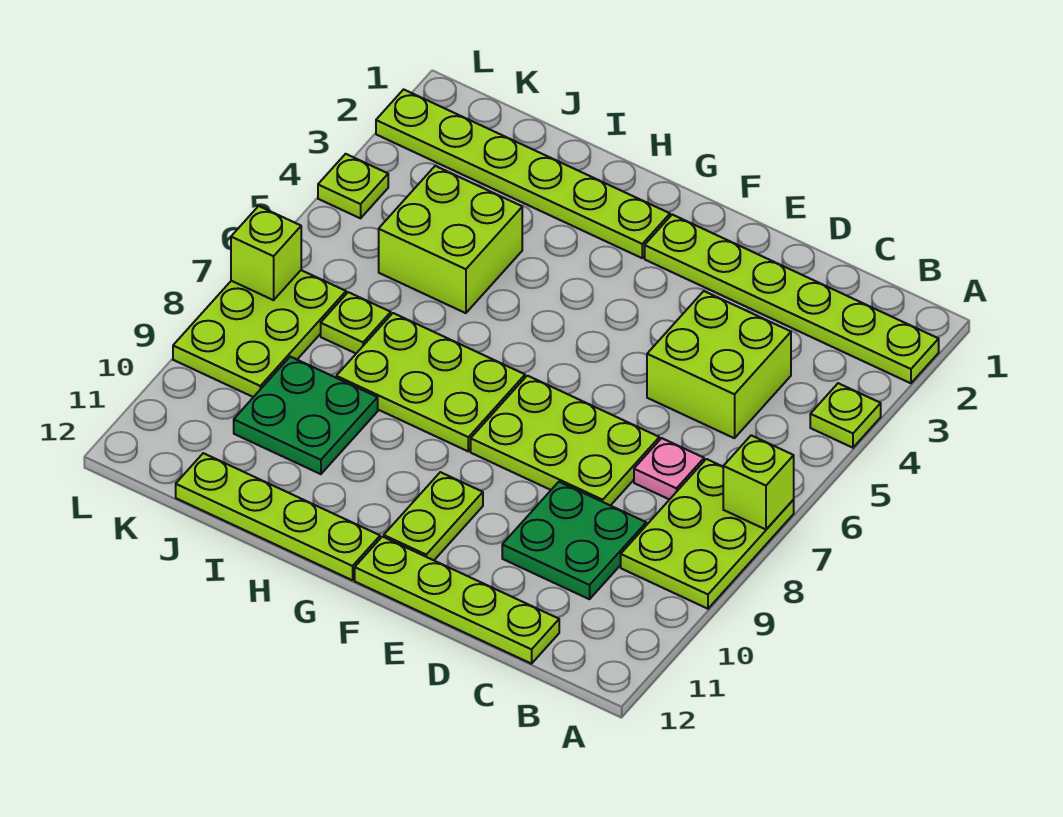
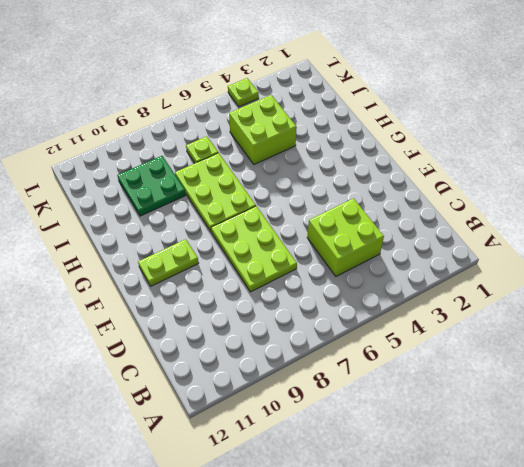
none -> lime 1x6 plate [645,215,939,383]
none -> lime 1x1 plate [810,383,881,448]
none -> lime 2x3 plate [621,459,794,609]

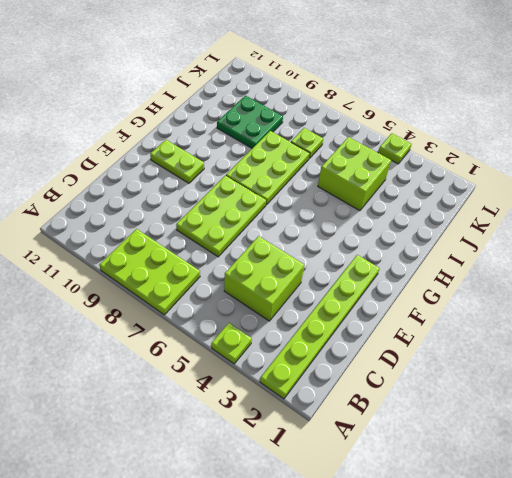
none -> pink 1x1 plate [634,438,704,500]
none -> green 2x2 plate [502,482,646,599]
none -> lime 1x4 plate [355,537,559,664]

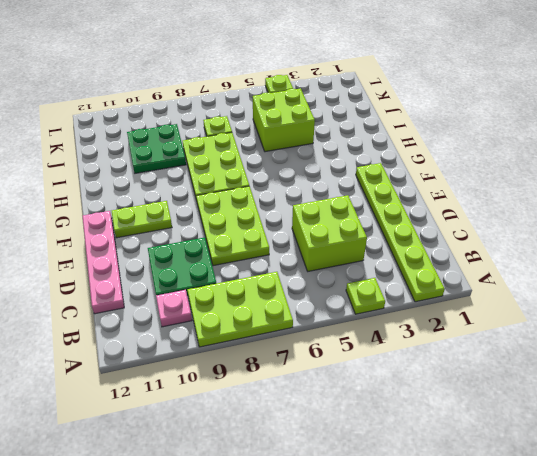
pink 1x1 plate [156,290,192,327] -> pink 1x1 plate moved to [634,438,704,500]
pink 1x4 plate [83,211,124,314] -> lime 1x4 plate [355,537,559,664]
none -> lime 1x6 plate [376,89,670,258]
none -> lime 1x4 plate [176,453,380,580]
none -> lime 2x3 plate [173,270,346,397]

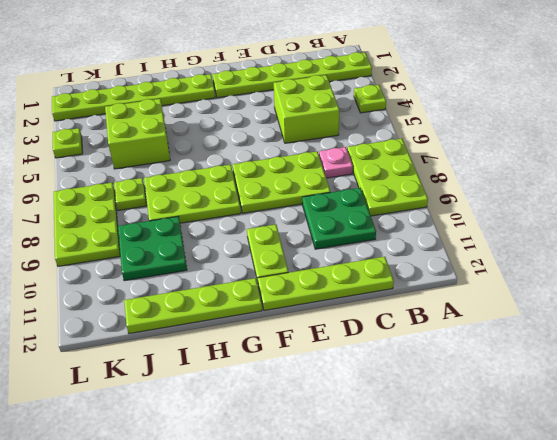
none -> lime 1x1 brick [723,435,794,529]
none -> lime 1x1 brick [231,206,301,300]

